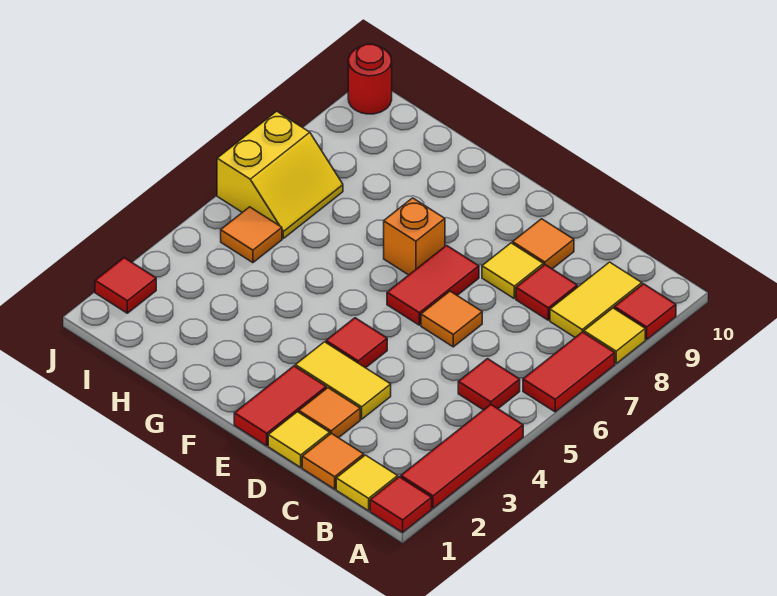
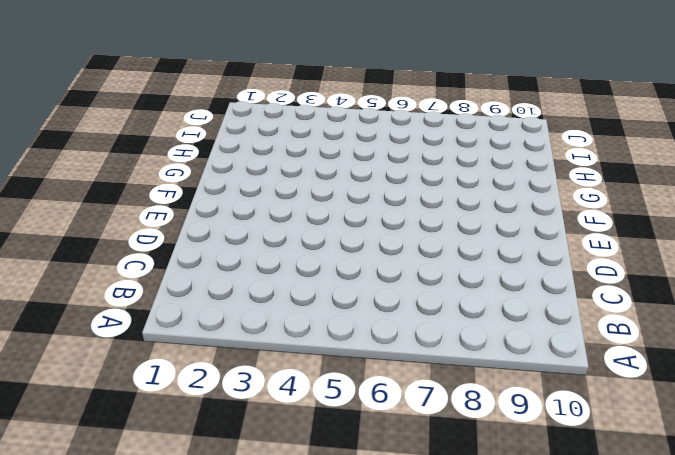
none -> red 1x1 tile [370,477,432,532]
none -> red 1x3 tile [401,405,523,508]
none -> red 1x2 tile [523,332,615,412]

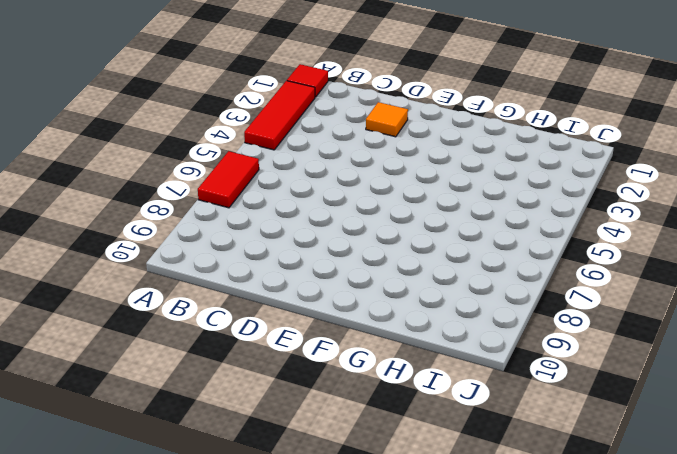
none -> yellow 1x1 tile [584,308,645,363]
none -> red 1x1 tile [614,284,676,339]
none -> yellow 1x1 tile [336,455,398,511]

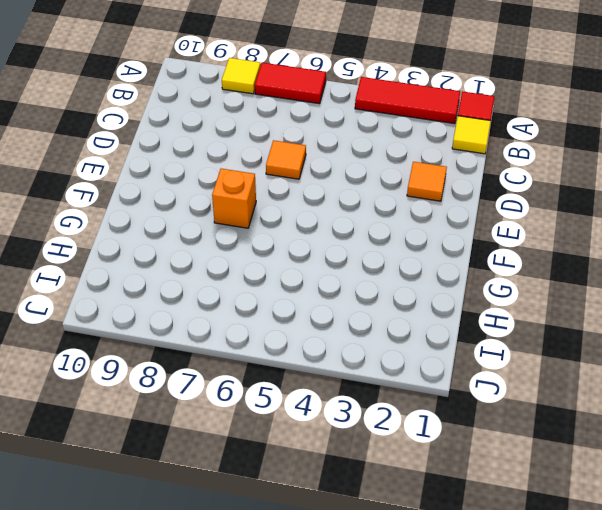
none -> red 1x1 tile [614,284,676,339]
none -> red 1x1 tile [458,359,520,410]
none -> yellow 1x2 tile [550,262,642,337]

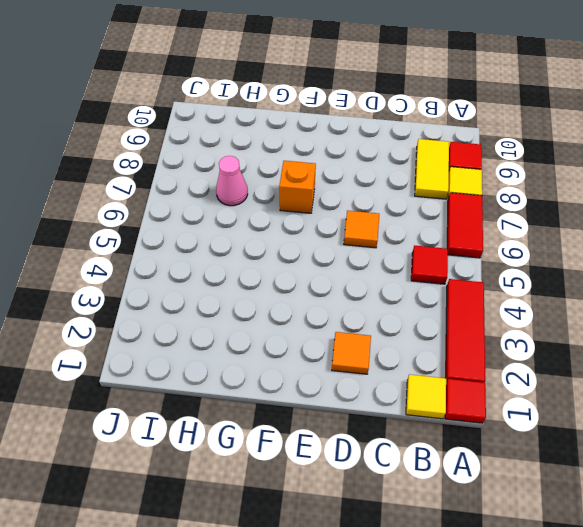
pink 1x1 cone [216,156,248,206] -> none
none -> orange 1x1 tile [302,433,364,489]
none -> red 1x1 tile [516,265,577,320]
none -> yellow 1x1 tile [268,412,330,467]

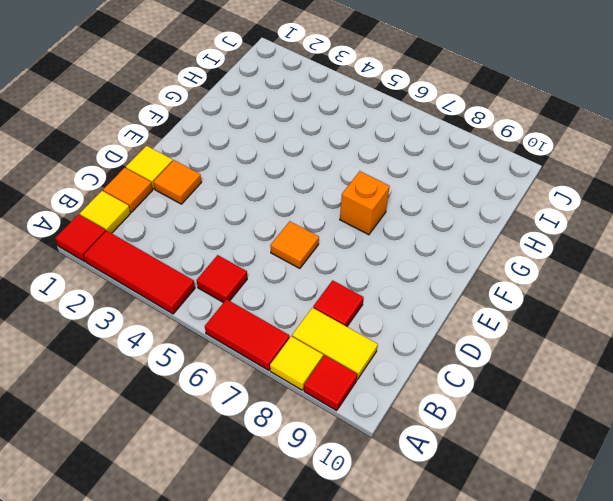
none -> yellow 1x2 tile [295,342,391,419]
none -> yellow 1x1 tile [482,243,543,298]
none -> orange 1x1 tile [513,219,574,269]

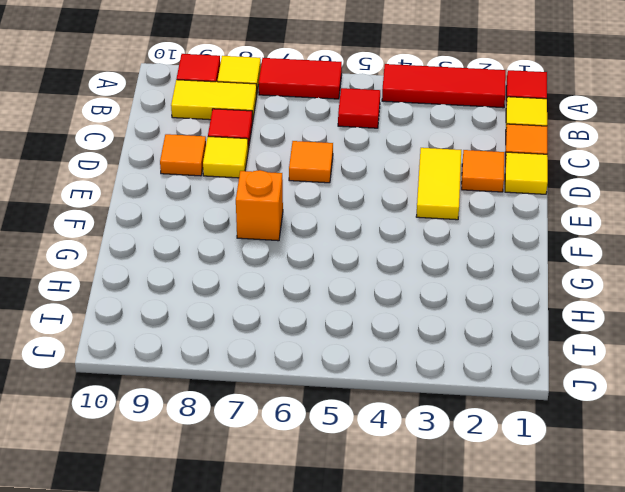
none -> red 1x2 tile [234,366,326,446]
none -> red 1x1 tile [326,318,387,368]
none -> red 1x2 tile [387,245,479,325]

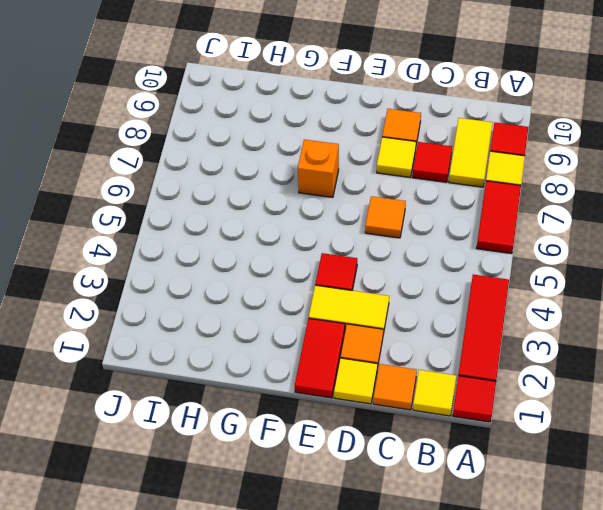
none -> red 1x1 tile [458,359,520,410]
none -> red 1x2 tile [387,245,479,325]
none -> orange 1x1 tile [221,207,282,263]

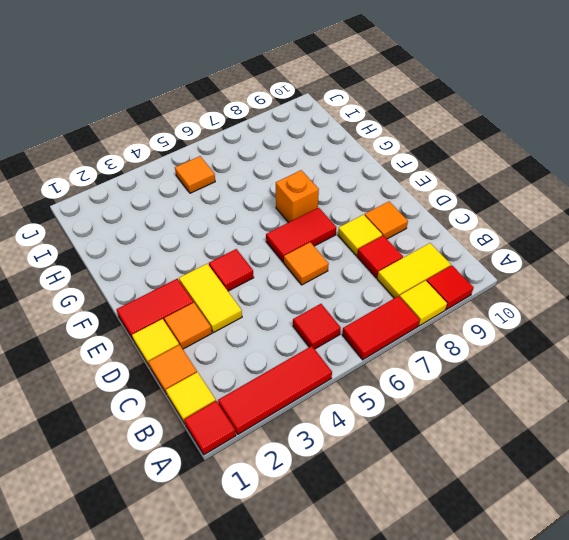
none -> yellow 2x2 slope [217,111,343,238]
none -> red 1x1 tile [95,258,156,313]
none -> red 1x1 round brick [348,44,392,114]

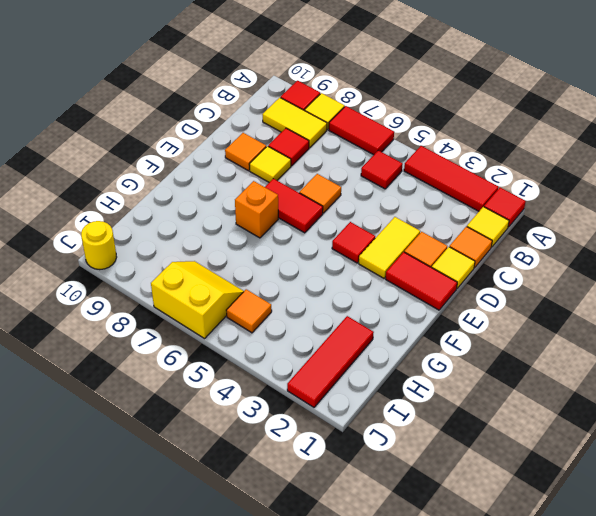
red 1x3 tile [287,316,374,407] -> red 1x1 tile [95,258,156,313]
yellow 1x1 round brick [81,221,117,270] -> red 1x1 round brick [348,44,392,114]

